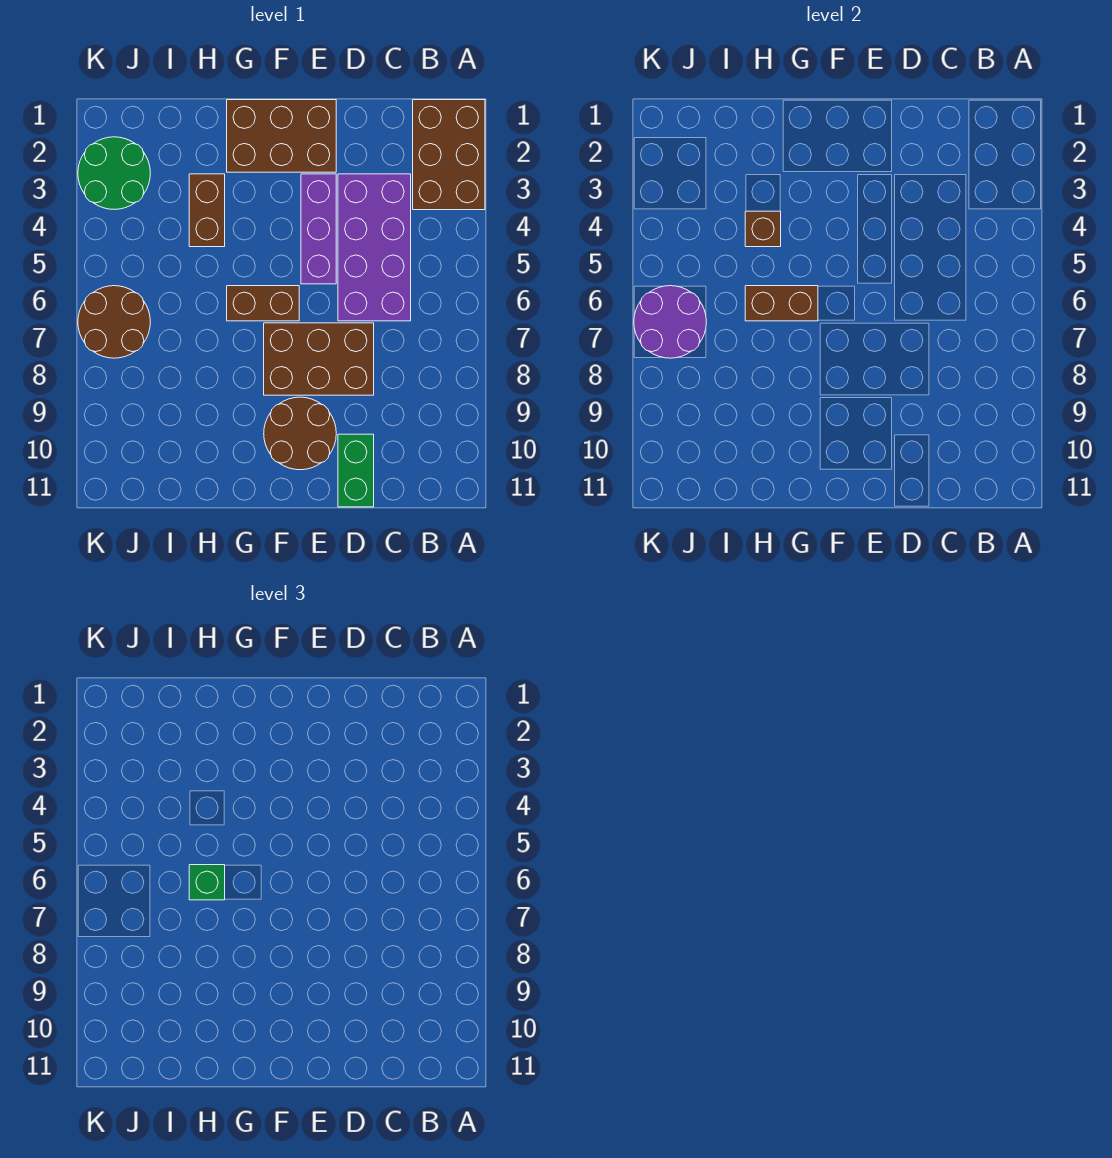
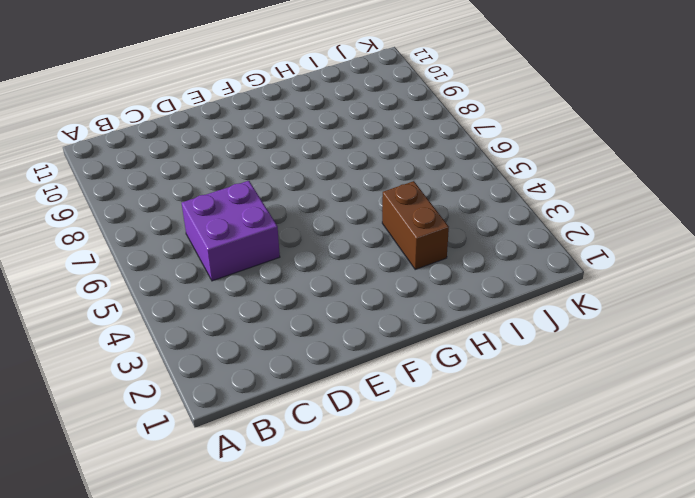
purple 2x2 brick [182,181,280,281] -> purple 2x4 brick [338,174,411,321]
none -> brown 2x3 brick [413,100,485,210]
none -> brown 2x3 brick [264,323,374,395]
none -> green 1x2 brick [338,434,374,507]

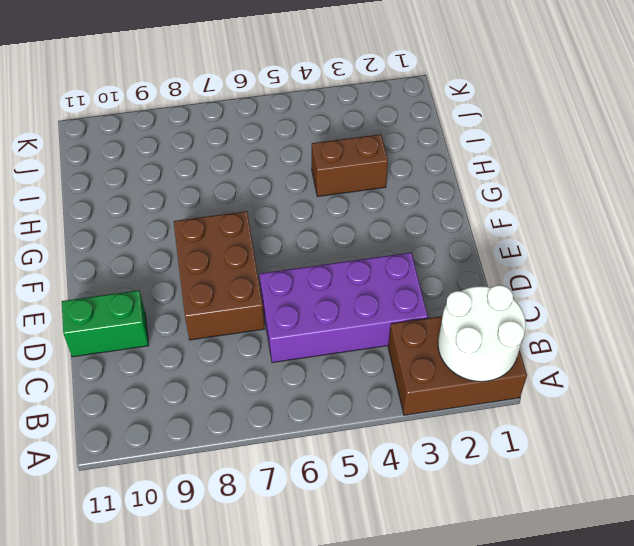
white 2x2 round brick [438,285,526,382] -> none
none -> brown 2x3 brick [227,100,336,172]
none -> purple 1x3 brick [301,174,336,284]
none -> brown 2x2 round brick [264,397,336,470]

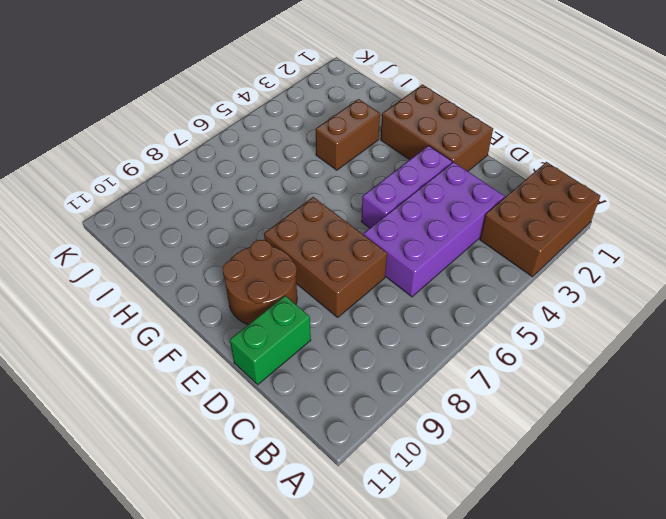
none -> brown 1x2 brick [227,286,299,321]
none -> green 2x2 round brick [78,137,150,209]
none -> brown 2x2 round brick [78,286,150,358]

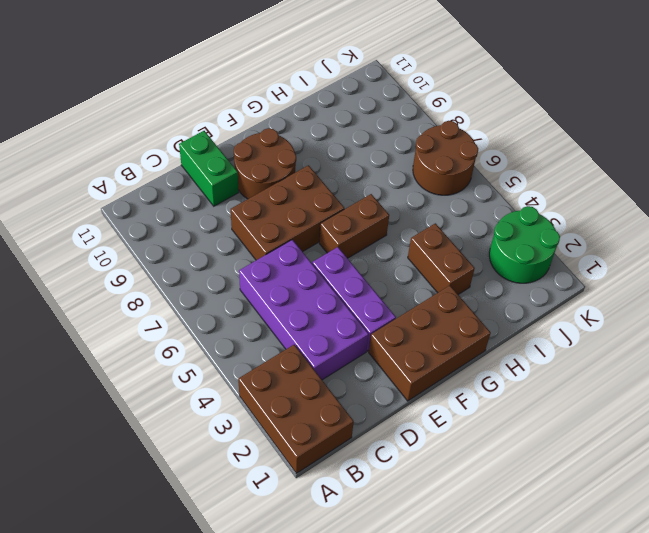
none -> brown 1x2 brick [745,286,818,321]
none -> brown 1x1 brick [745,211,781,247]
none -> purple 2x2 round brick [634,286,706,358]

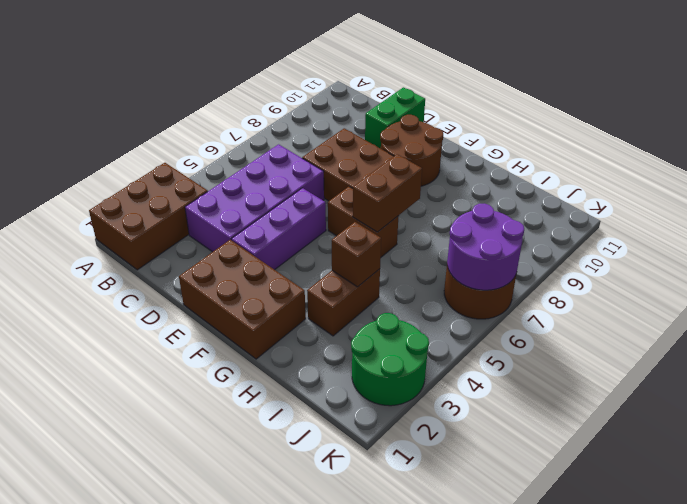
brown 1x2 brick [353,154,422,232] -> brown 1x2 brick turned to [745,286,818,321]
none -> green 1x1 brick [189,865,225,900]

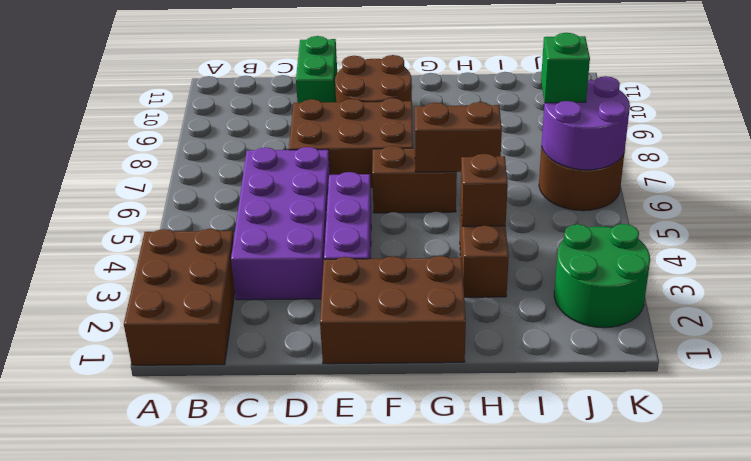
green 1x1 brick [541,33,590,103] -> green 1x1 brick moved to [189,865,225,900]

